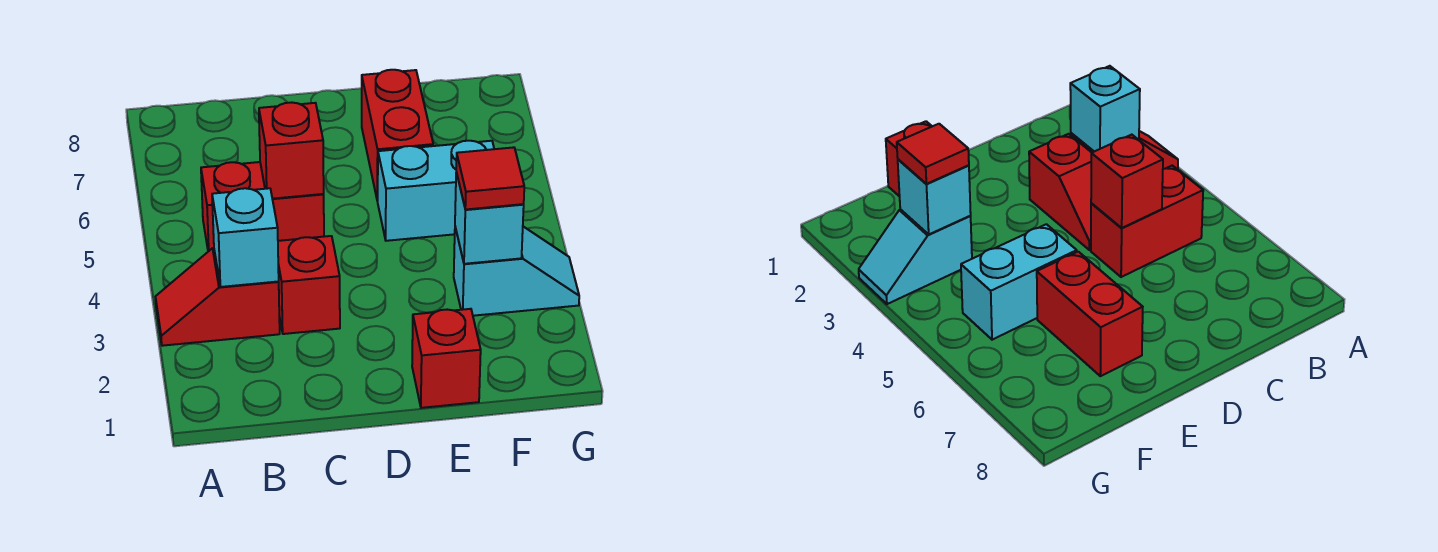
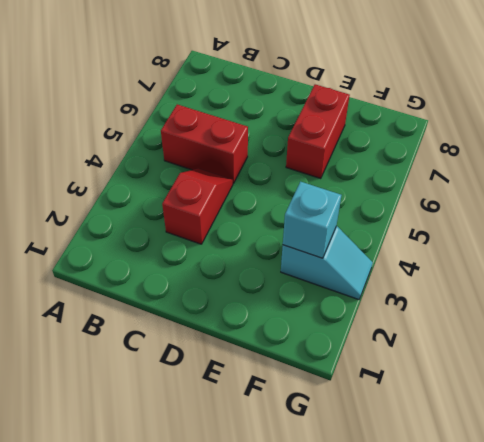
none -> red 1x2 slope [155,248,280,346]
none -> red 1x1 brick [412,309,481,408]

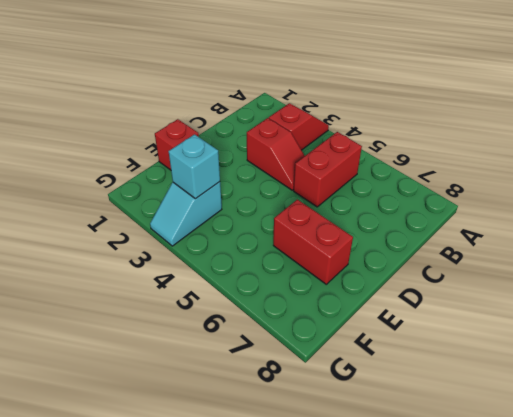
none -> cyan 1x2 brick [378,141,494,241]
none -> cyan 1x1 brick [212,188,279,287]

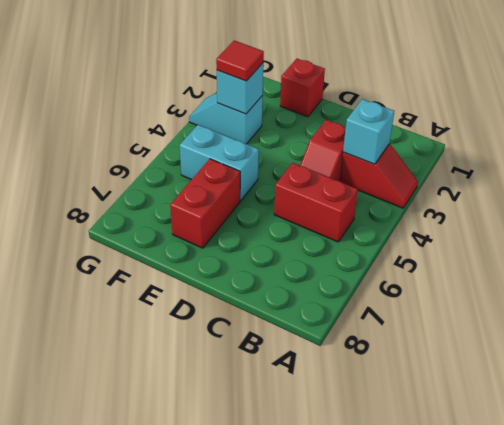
none -> red 1x1 brick [259,102,324,199]

